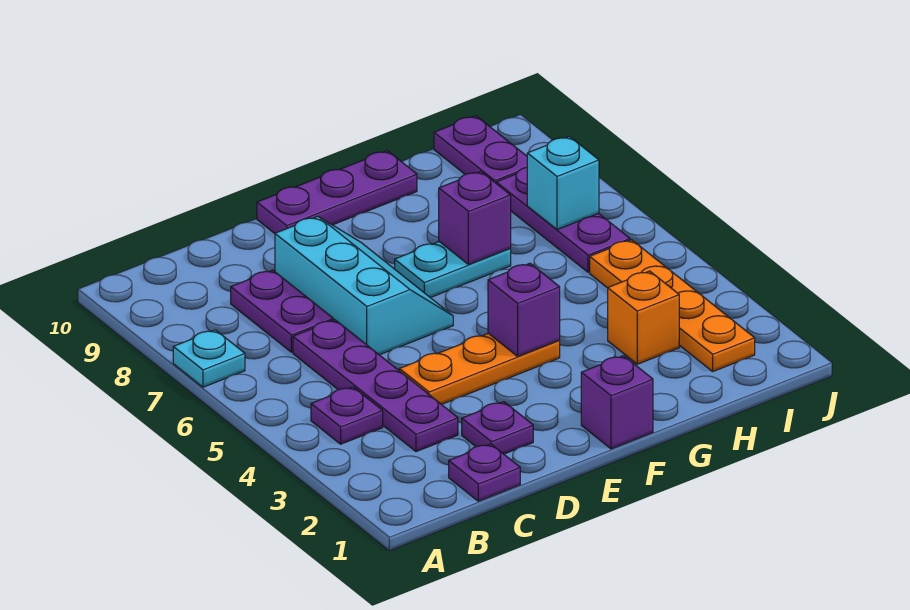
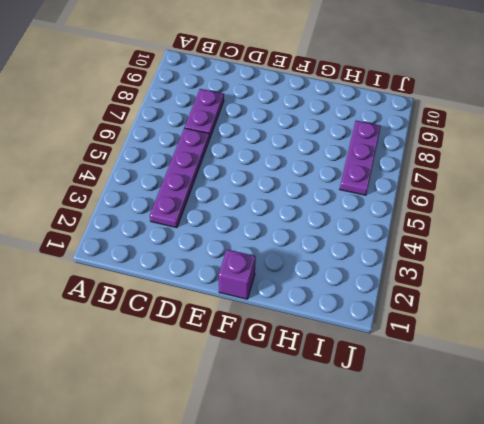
none -> cyan 1x1 plate [173,330,245,387]
none -> purple 1x1 plate [311,387,383,444]
none -> purple 1x1 plate [449,444,520,501]

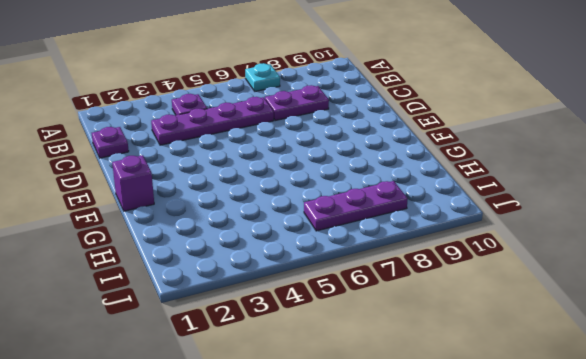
none -> purple 1x1 plate [462,402,533,454]
none -> orange 1x3 plate [399,333,560,405]
none -> cyan 2x3 slope [275,217,453,355]

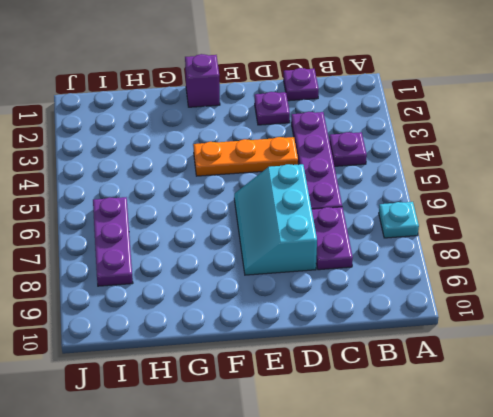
none -> purple 1x3 plate [257,151,417,234]
none -> cyan 1x2 plate [395,242,511,298]
none -> orange 1x1 brick [608,271,679,364]

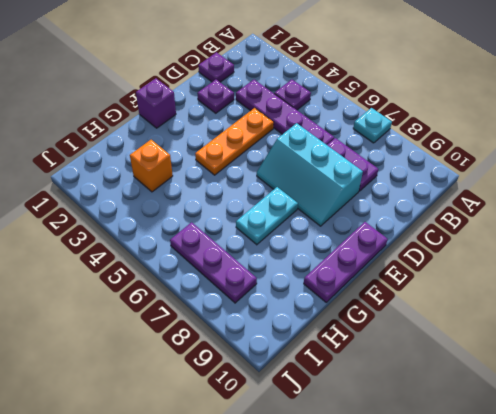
none -> orange 1x4 plate [590,240,755,371]
none -> purple 1x2 plate [434,116,527,183]
none -> purple 1x1 brick [488,263,560,356]

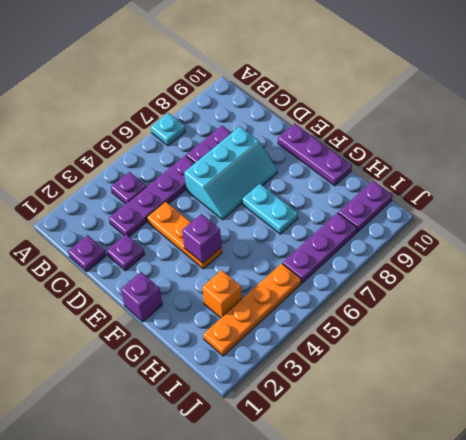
none -> purple 1x1 brick [439,171,511,265]
none -> cyan 1x1 brick [527,136,599,230]

